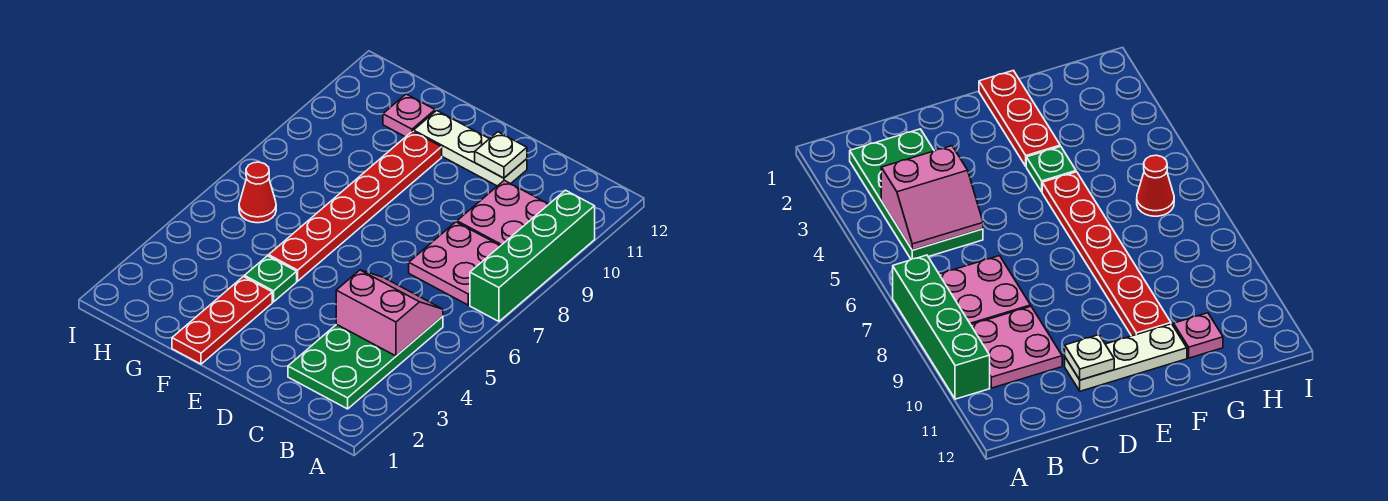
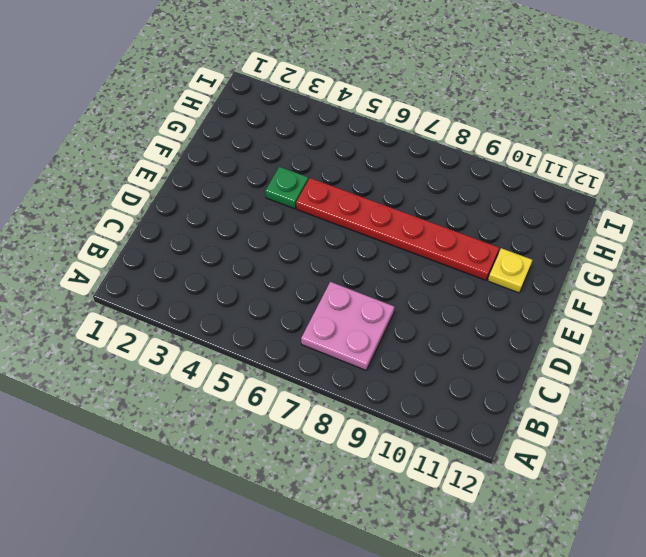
yellow 1x1 plate [488,248,532,293] -> white 1x3 plate [414,111,527,186]
none -> green 1x4 brick [470,190,595,321]
none -> green 2x4 plate [288,316,443,409]
none -> pink 2x2 plate [457,180,549,246]

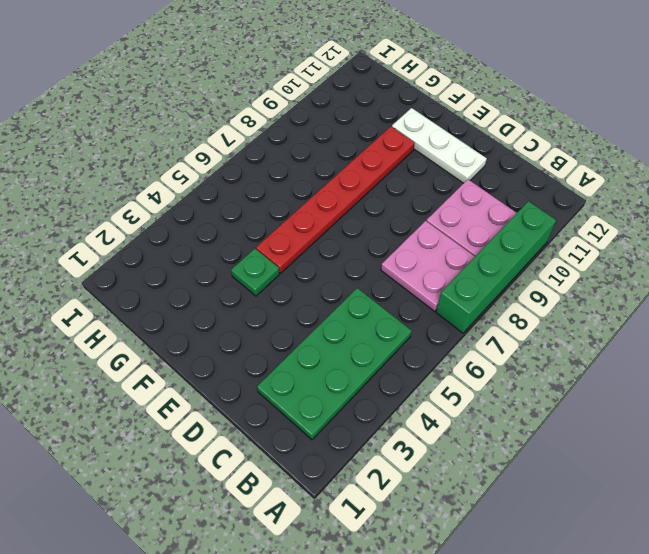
none -> red 1x3 plate [172,277,272,364]
none -> pink 1x1 plate [383,94,435,137]
none -> red 1x1 cone [239,162,276,223]

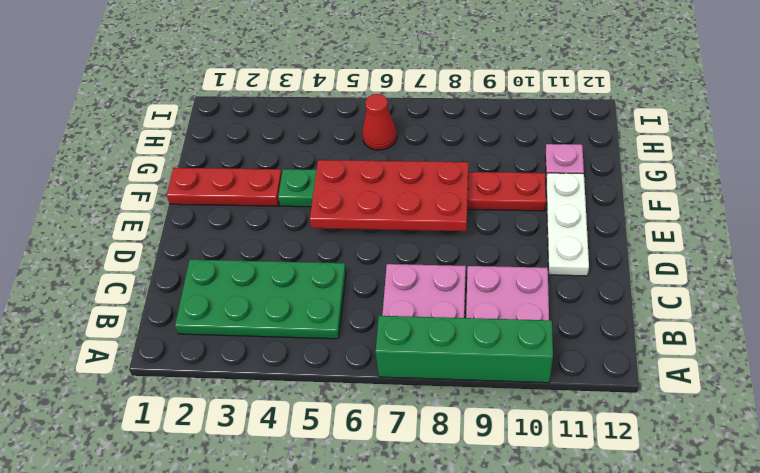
red 2x4 plate [310,160,468,231] -> none
none -> pink 2x2 slope [336,270,443,356]
none -> white 1x1 plate [475,132,527,178]

